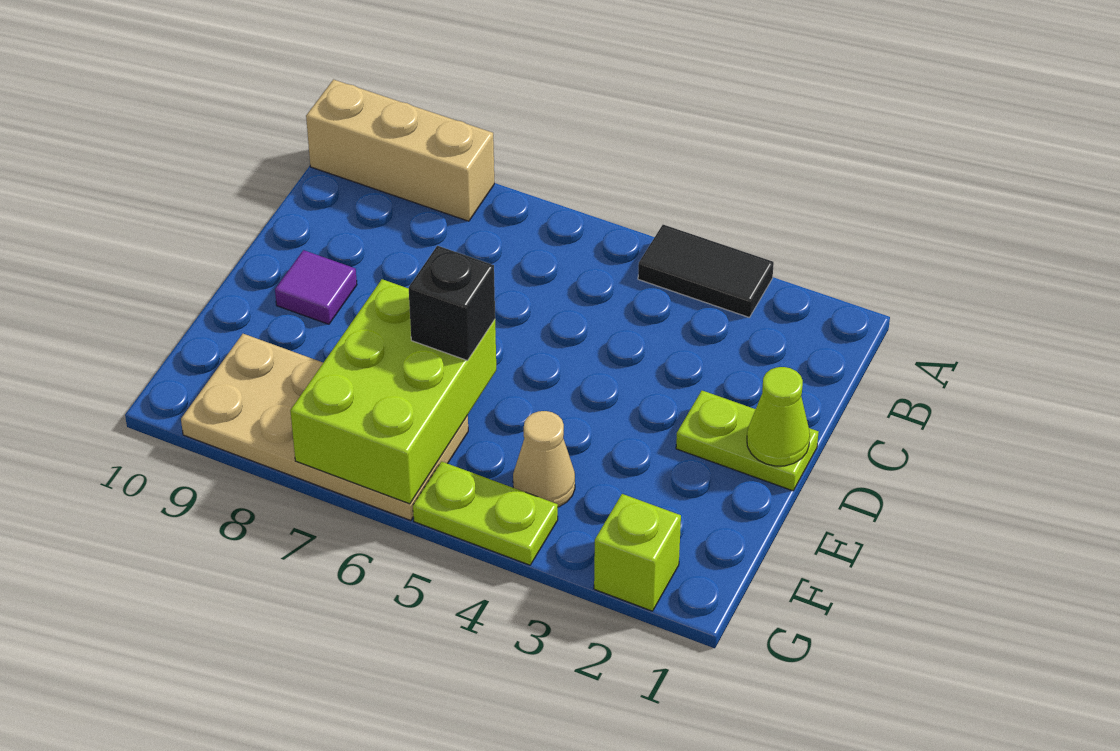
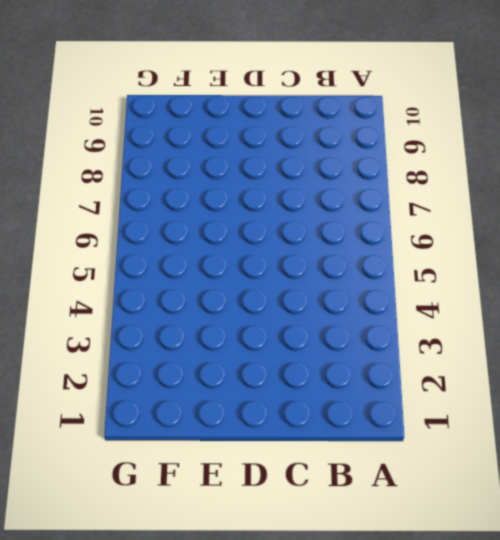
none -> black 1x2 tile [638,225,774,317]
none -> tan 1x3 brick [306,80,494,221]

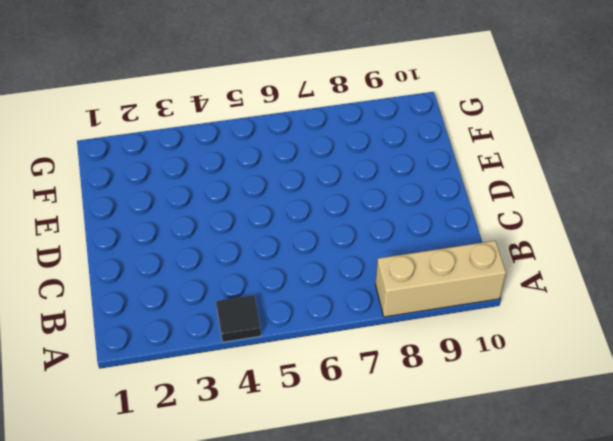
black 1x1 tile [216,295,261,342] -> black 1x2 tile [638,225,774,317]
none -> lime 1x2 plate [676,391,819,491]
none -> purple 1x1 tile [275,250,357,324]

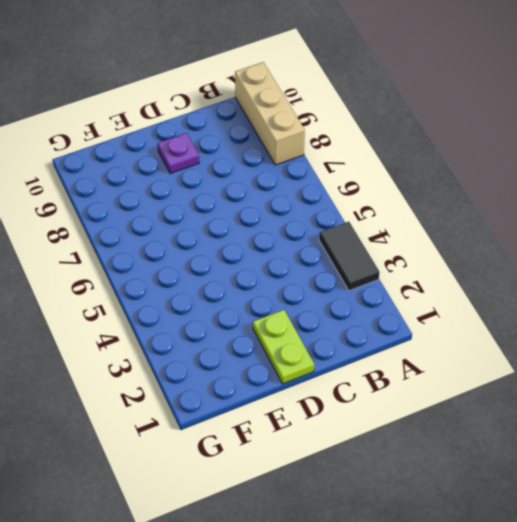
purple 1x1 plate [158,133,199,174] -> purple 1x1 tile [275,250,357,324]
none -> tan 1x1 cone [513,411,575,507]
none -> tan 2x4 plate [181,334,468,520]

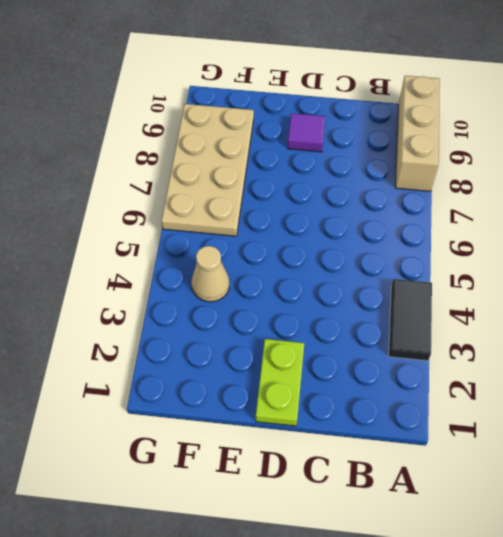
none -> lime 1x1 brick [594,494,681,611]
none -> lime 1x2 plate [413,462,558,565]

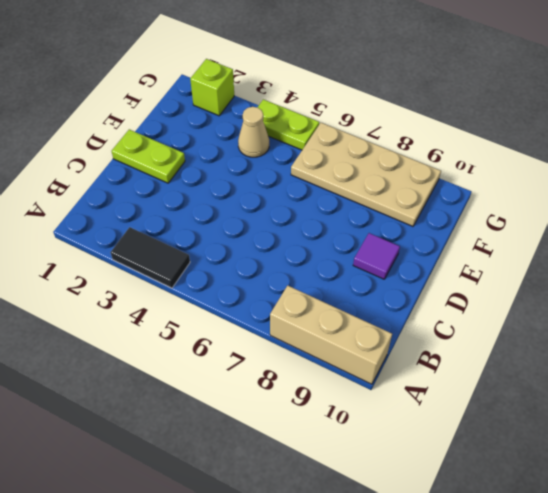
none -> lime 1x1 cone [747,367,810,466]
none -> lime 2x3 brick [290,279,496,504]

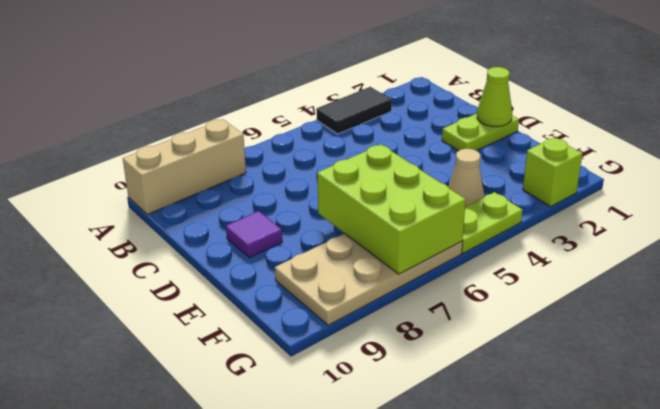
none -> black 1x1 brick [409,246,495,361]

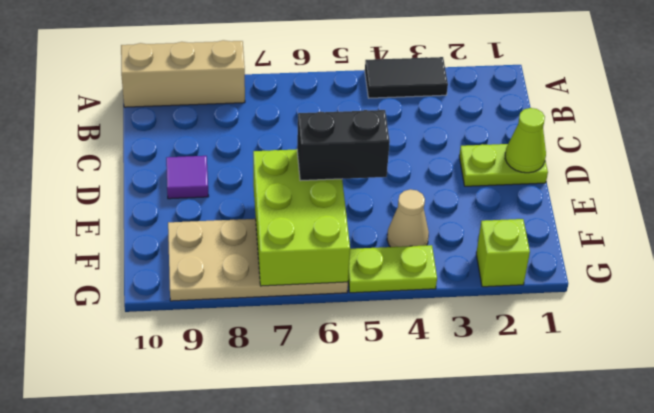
black 1x2 brick [297,110,390,181] -> black 1x1 brick [409,246,495,361]

